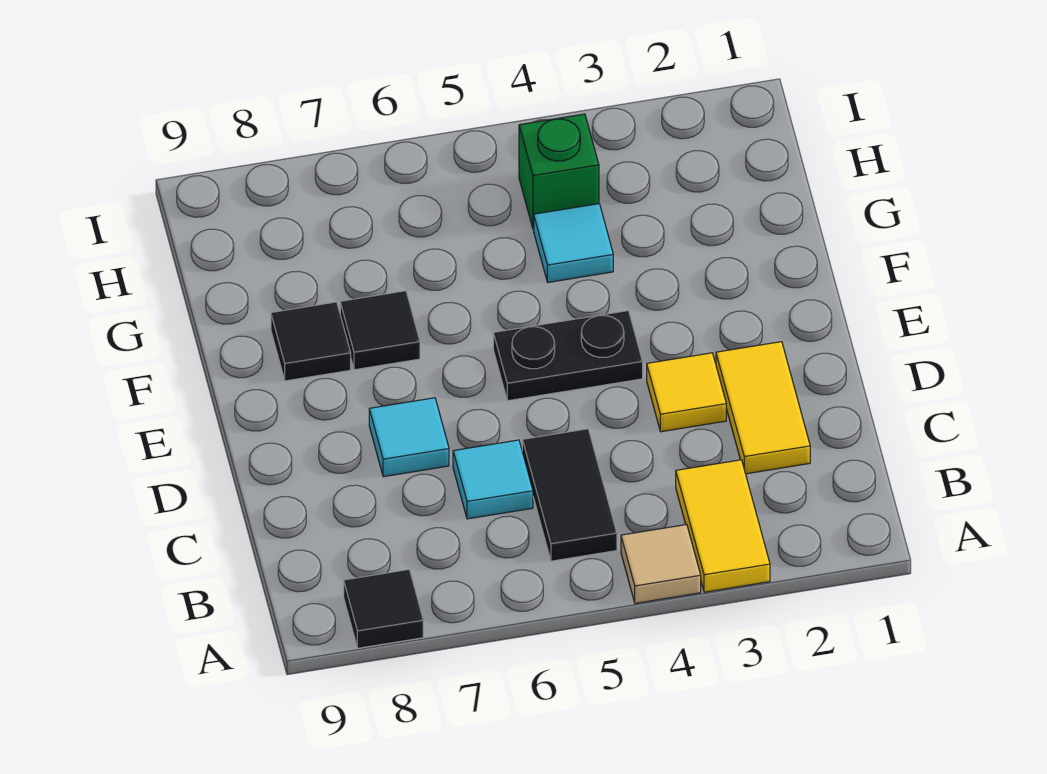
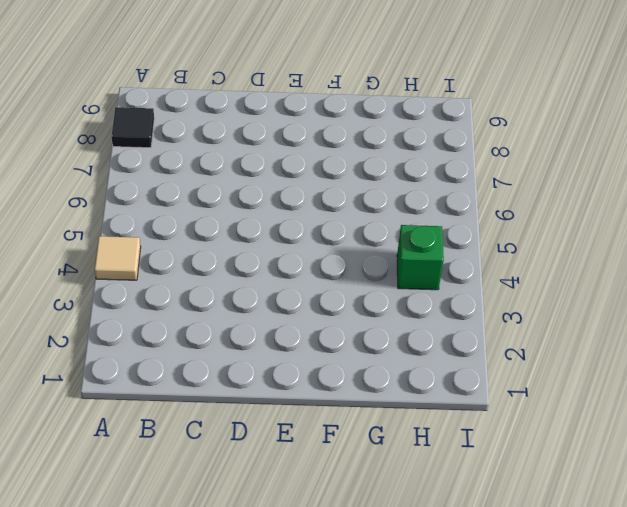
none -> yellow 1x2 tile [676,460,770,592]
none -> black 1x2 tile [522,429,617,561]
none -> yellow 1x2 tile [716,342,810,474]

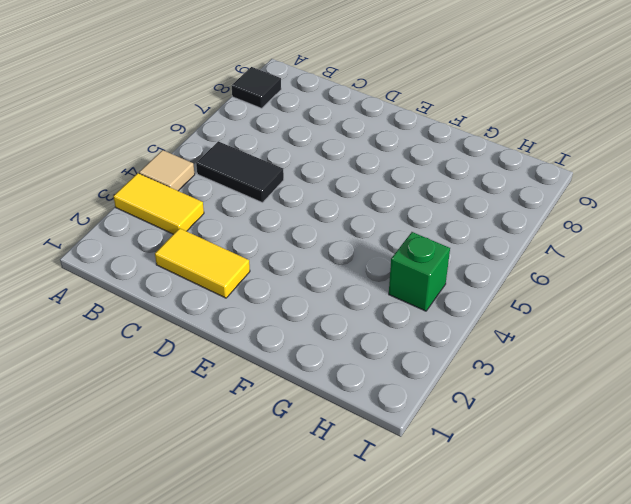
none -> cyan 1x1 tile [453,440,533,519]
none -> yellow 1x1 tile [647,353,726,432]
none -> cyan 1x1 tile [369,398,449,477]

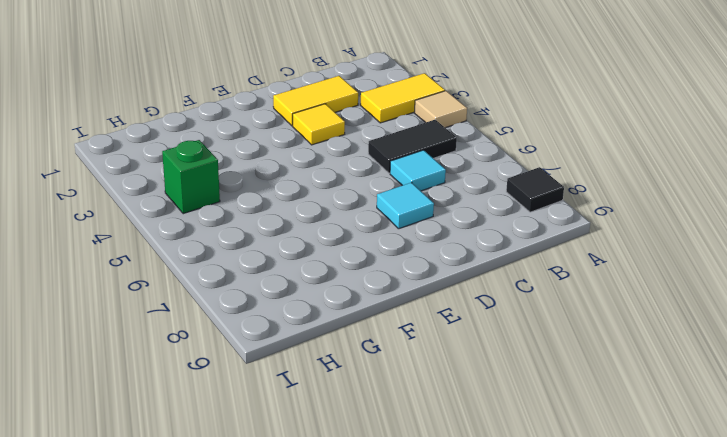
none -> black 1x2 plate [493,311,643,401]
none -> black 1x1 tile [340,291,420,370]
none -> black 1x1 tile [271,302,351,381]

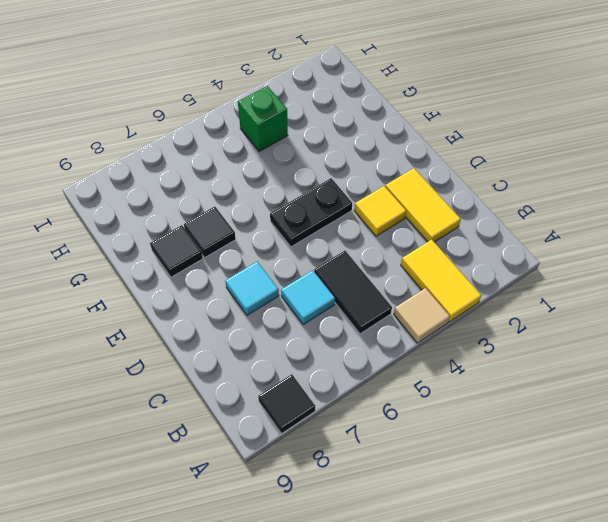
none -> cyan 1x1 tile [534,204,613,282]

